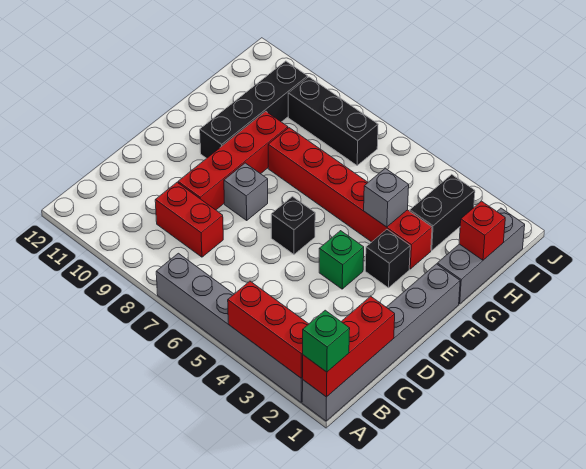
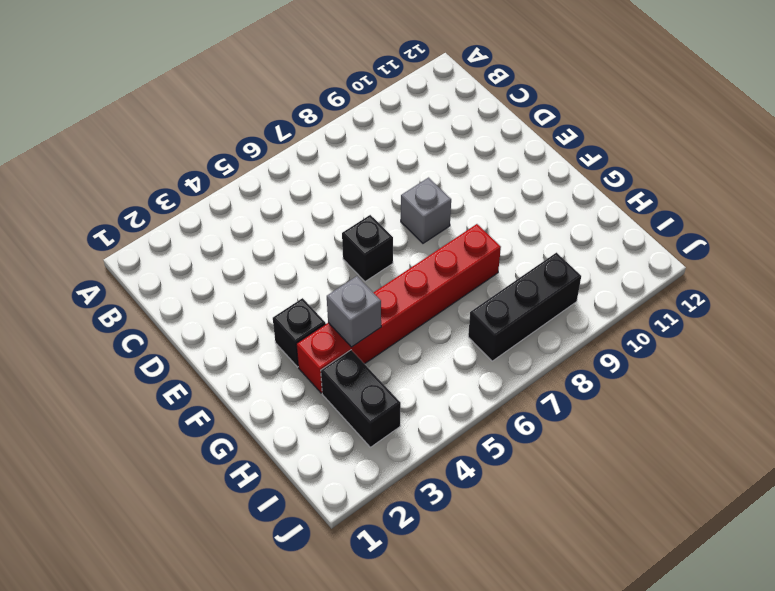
none -> grey 1x6 brick [302,264,460,421]
none -> grey 1x6 brick [156,253,303,402]
none -> red 1x2 brick [155,183,223,257]

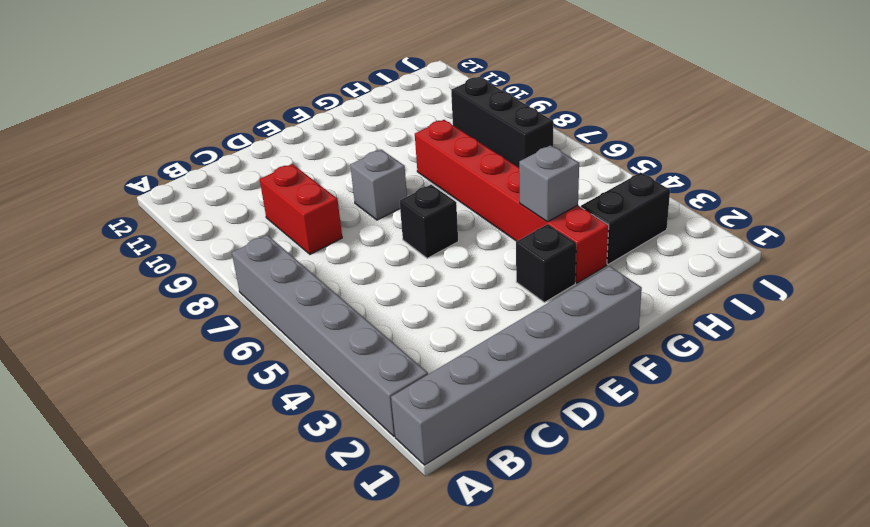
none -> red 1x4 brick [178,111,288,210]
none -> green 1x1 brick [319,231,364,289]
none -> black 1x4 brick [200,61,308,158]

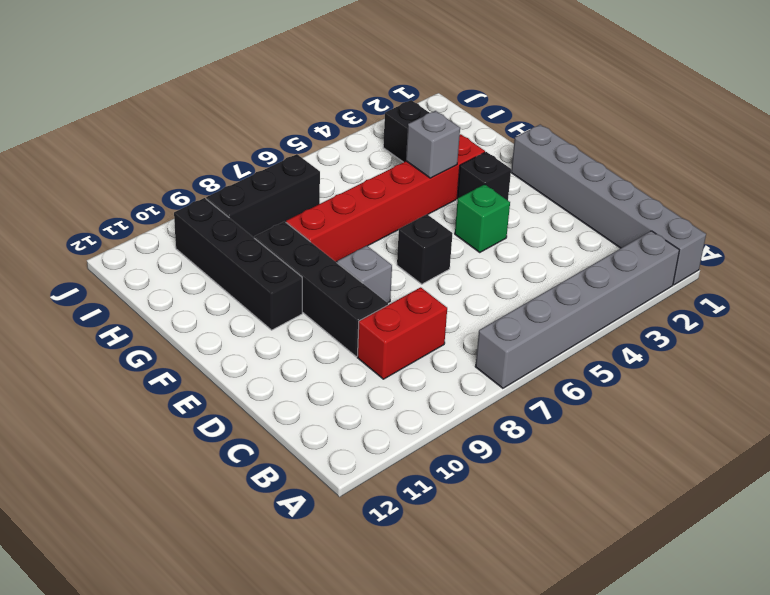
black 1x4 brick [254,222,388,356] -> red 1x4 brick [178,111,288,210]
none -> grey 1x3 brick [437,208,525,304]
none -> red 1x3 brick [302,296,395,397]
none -> red 1x3 brick [228,281,308,378]

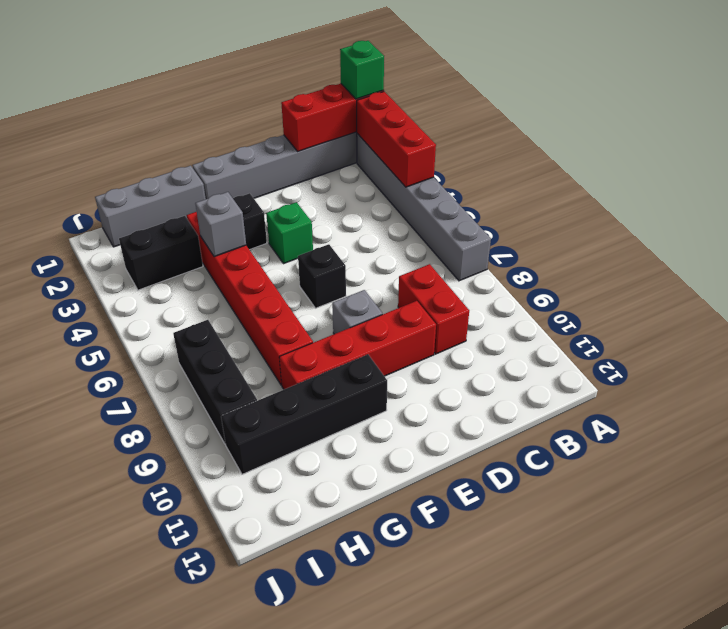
none -> red 1x1 brick [459,201,505,260]

